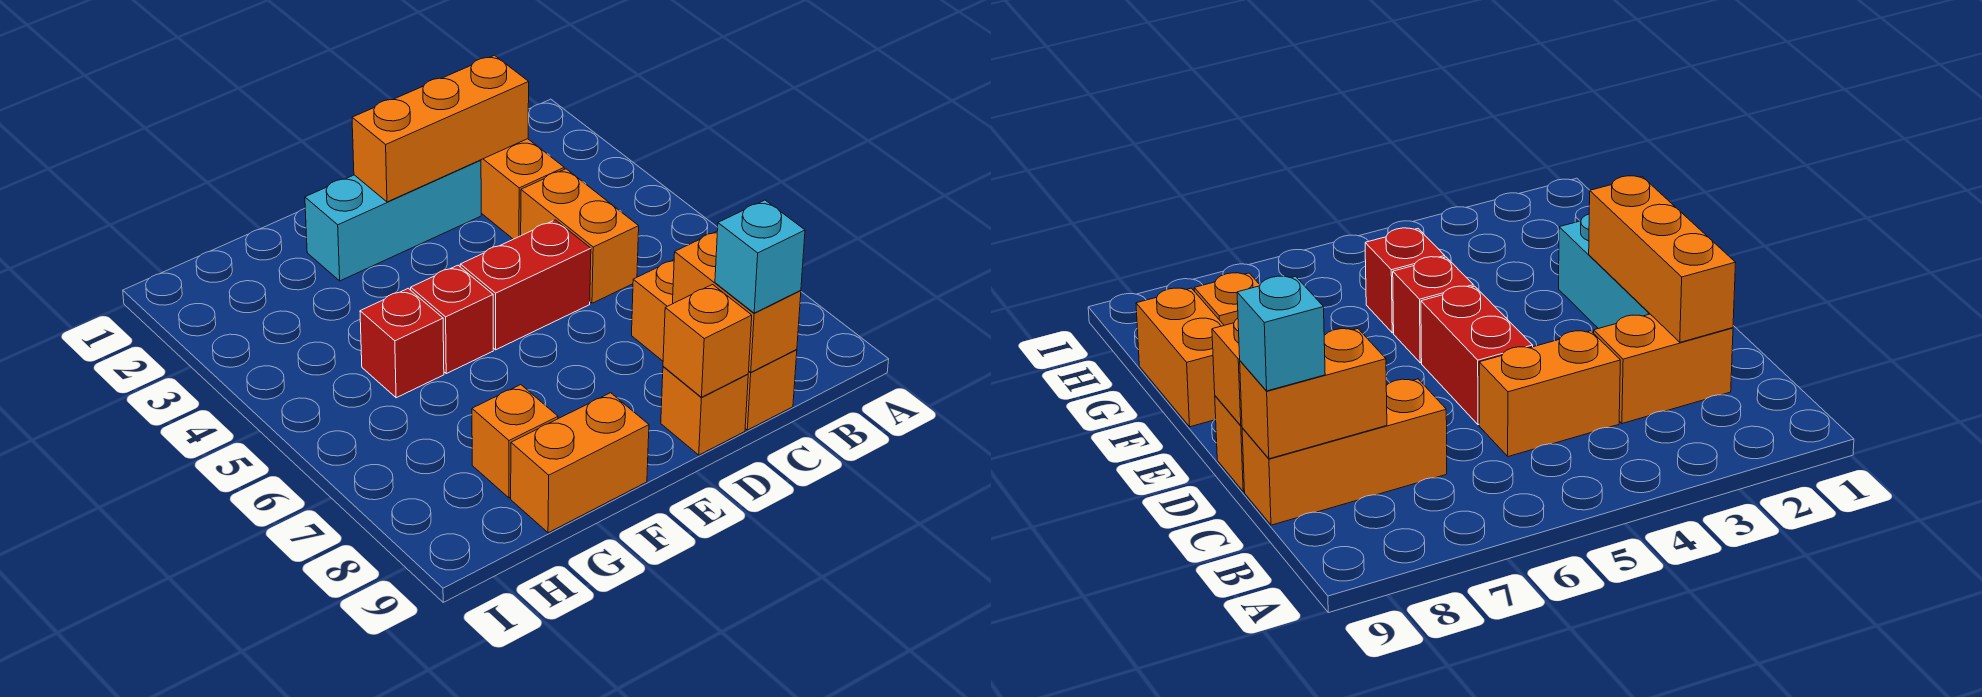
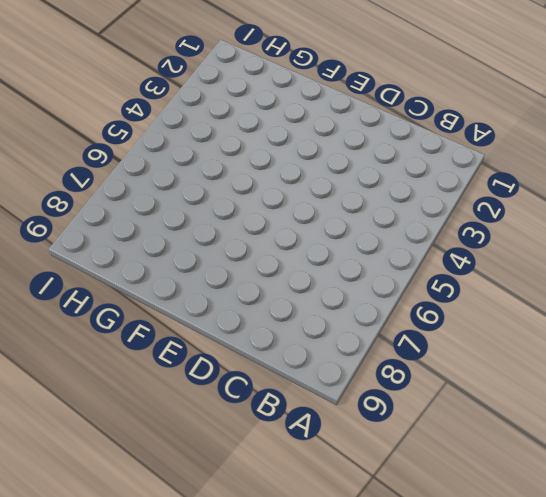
none -> orange 1x2 brick [481,139,564,239]
none -> orange 1x2 brick [521,169,639,303]
none -> orange 1x3 brick [632,260,797,430]

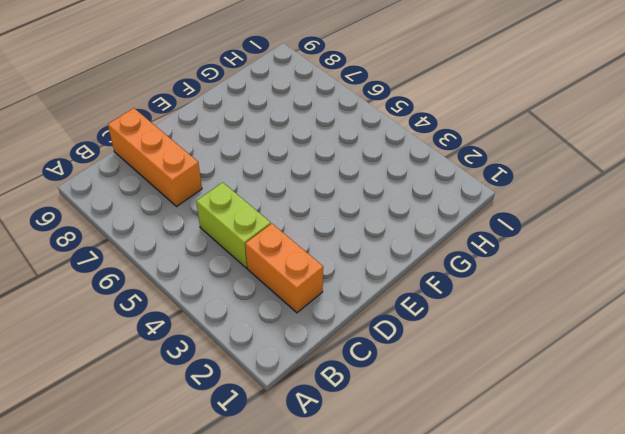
lime 1x2 brick [196,182,271,268] -> orange 1x2 brick [521,169,639,303]
none -> cyan 1x3 brick [305,160,481,281]
none -> red 1x2 brick [460,220,591,350]
none -> orange 1x1 brick [661,367,748,455]

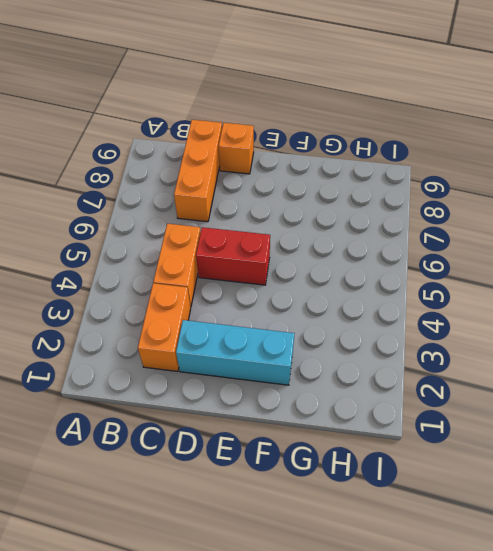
none -> red 1x1 brick [411,265,493,374]
none -> orange 1x2 brick [511,393,649,533]
none -> red 1x1 brick [360,288,444,398]

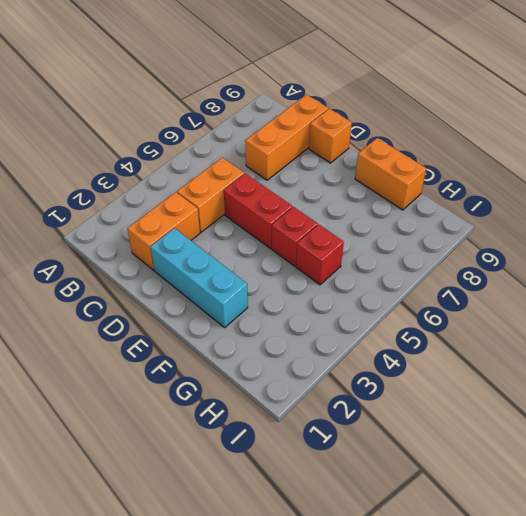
none -> orange 1x1 brick [472,385,558,498]
none -> orange 1x3 brick [352,55,529,202]
none -> orange 1x2 brick [673,231,801,372]

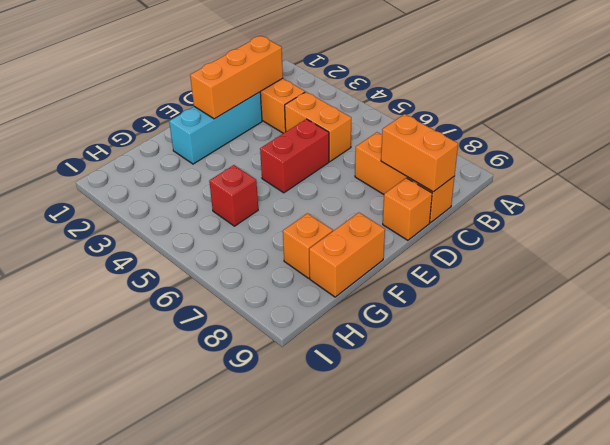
none -> red 1x1 brick [411,265,493,374]
none -> orange 1x1 brick [663,285,752,397]
none -> cyan 1x1 brick [715,200,805,313]

